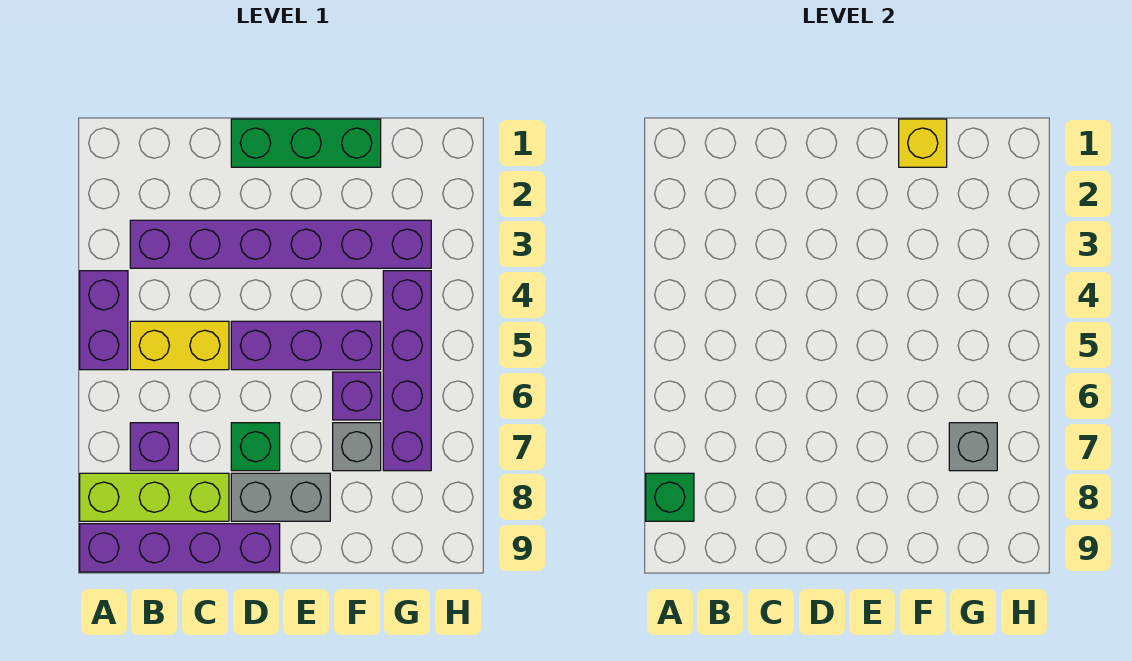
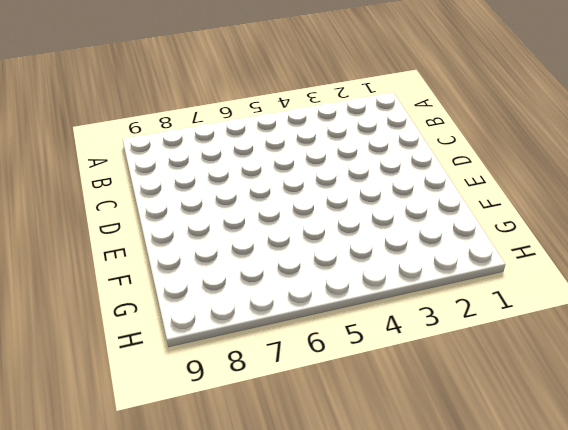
none -> purple 1x2 brick [80,271,128,370]
none -> lime 1x3 brick [80,473,229,521]
none -> purple 1x4 brick [80,524,280,572]

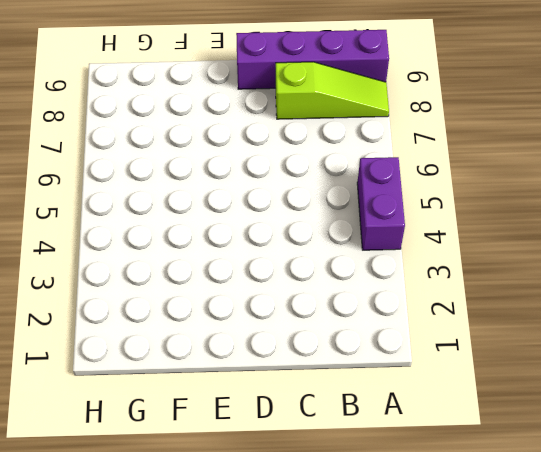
lime 1x3 slope [276,62,389,119] -> lime 1x3 brick [80,473,229,521]
none -> purple 1x6 brick [130,220,431,268]
none -> yellow 1x2 brick [130,321,229,370]
none -> purple 1x1 brick [130,423,178,471]

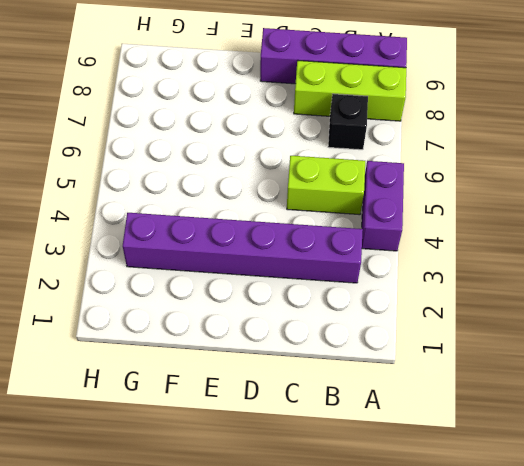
lime 1x2 brick [287,156,365,215] -> yellow 1x2 brick [130,321,229,370]
black 1x1 brick [328,94,368,150] -> purple 1x1 brick [130,423,178,471]
none -> green 1x3 brick [231,119,381,167]
none -> purple 1x3 brick [231,321,381,370]
none -> green 1x1 brick [231,423,280,471]

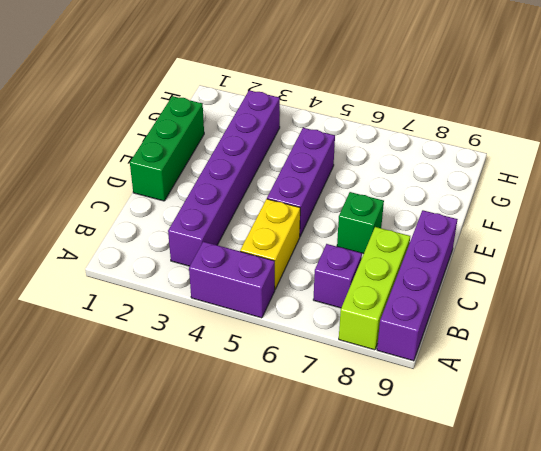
none -> grey 1x2 brick [231,473,330,521]
none -> purple 1x1 brick [333,372,381,420]
none -> grey 1x1 brick [333,423,381,471]

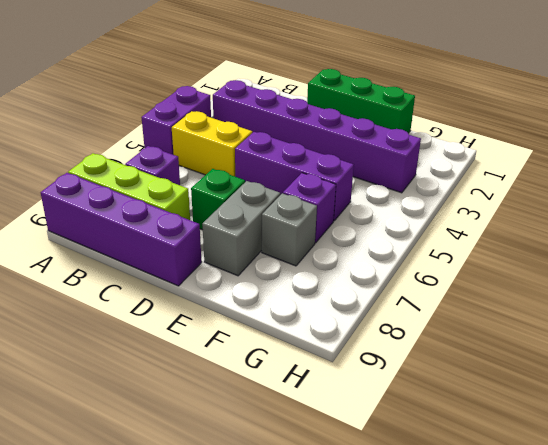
grey 1x2 brick [202,181,280,276] -> grey 1x2 brick turned to [231,473,330,521]
none -> purple 1x4 brick [383,271,431,471]
none -> green 1x1 brick [646,473,694,521]
none -> yellow 1x1 brick [899,119,947,167]

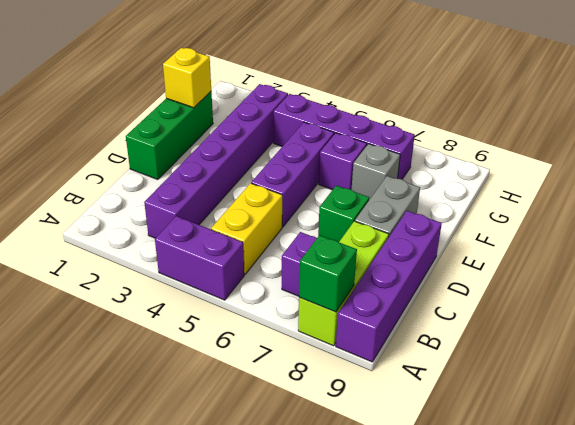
none -> grey 1x1 brick [949,423,997,471]

